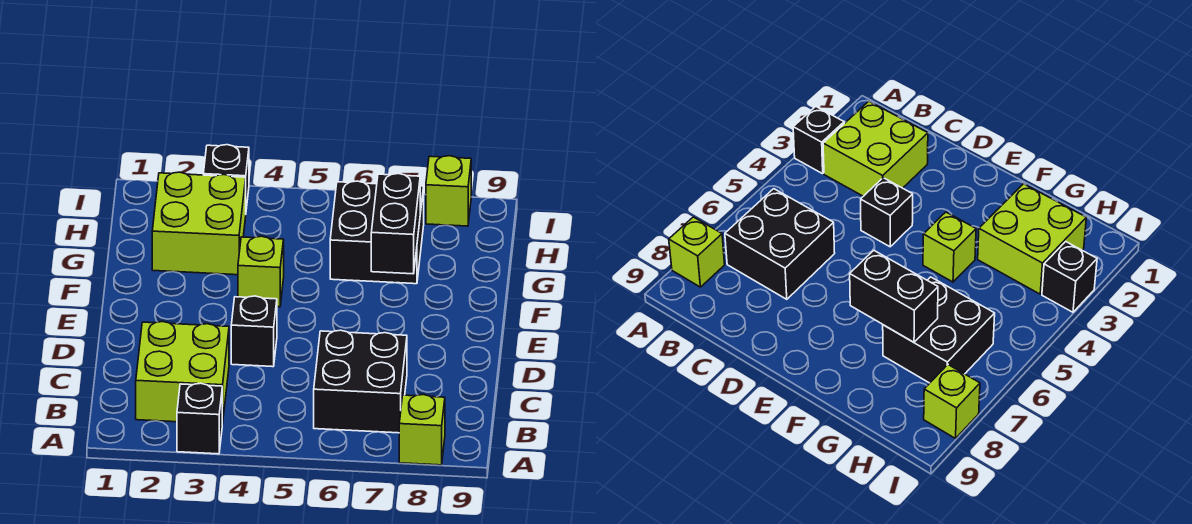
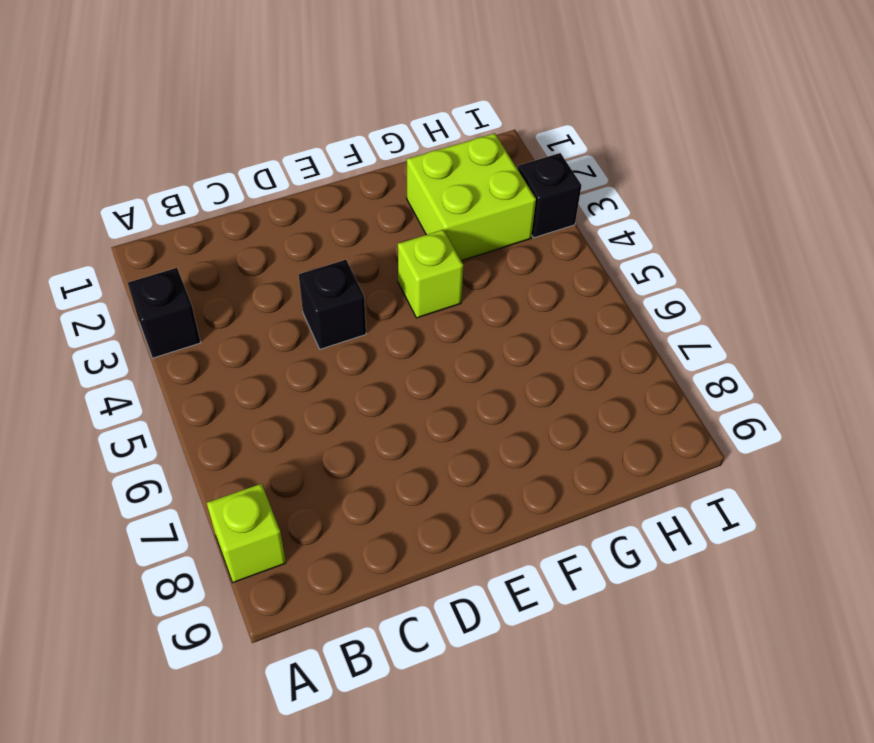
none -> lime 2x2 brick [136,322,229,424]
none -> black 2x2 brick [314,330,407,433]

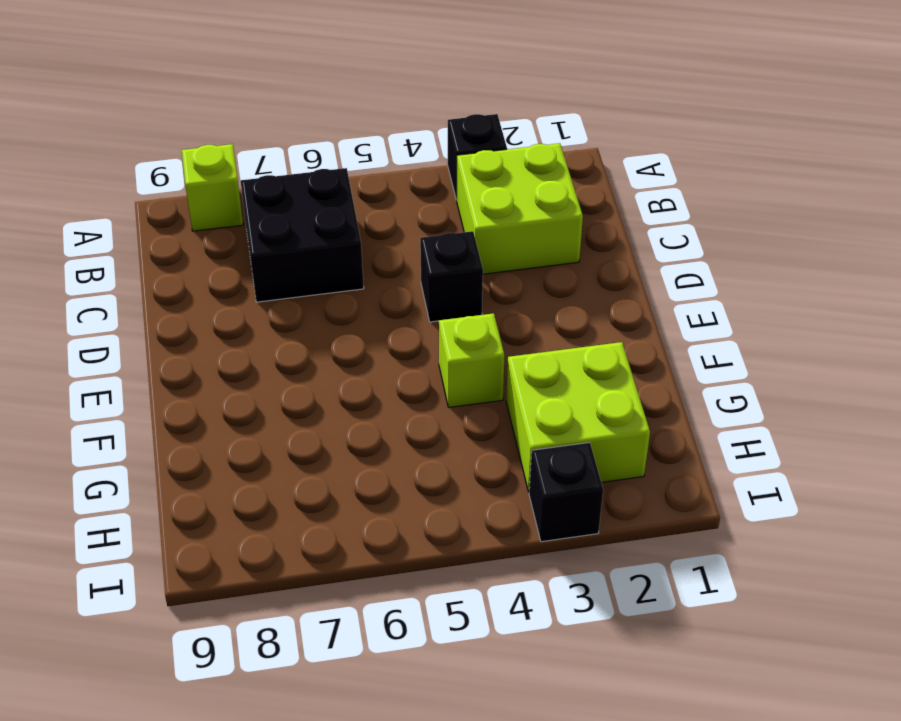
none -> black 2x2 brick [330,181,424,284]
none -> lime 1x1 brick [426,156,471,226]

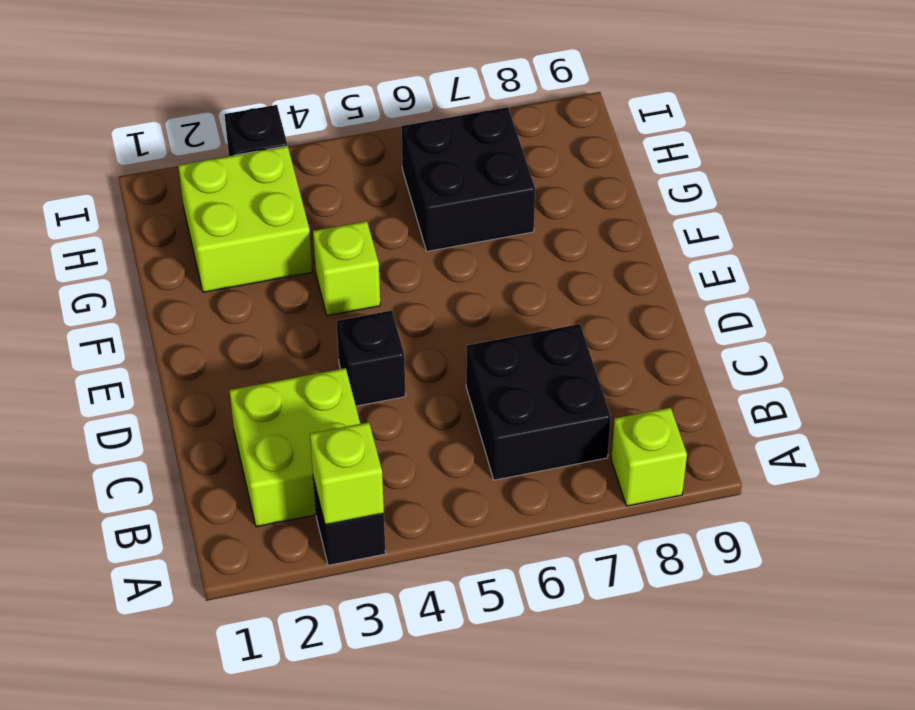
lime 1x1 brick [310,422,384,525] -> lime 1x1 brick moved to [426,156,471,226]
none -> black 1x2 brick [371,174,420,274]

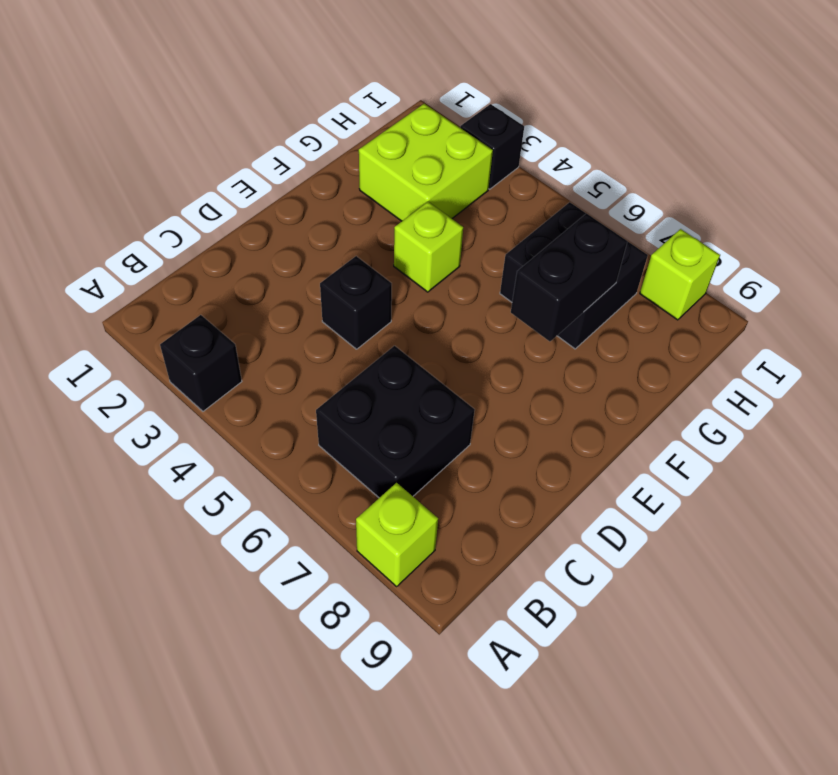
none -> lime 2x2 brick [136,322,229,424]

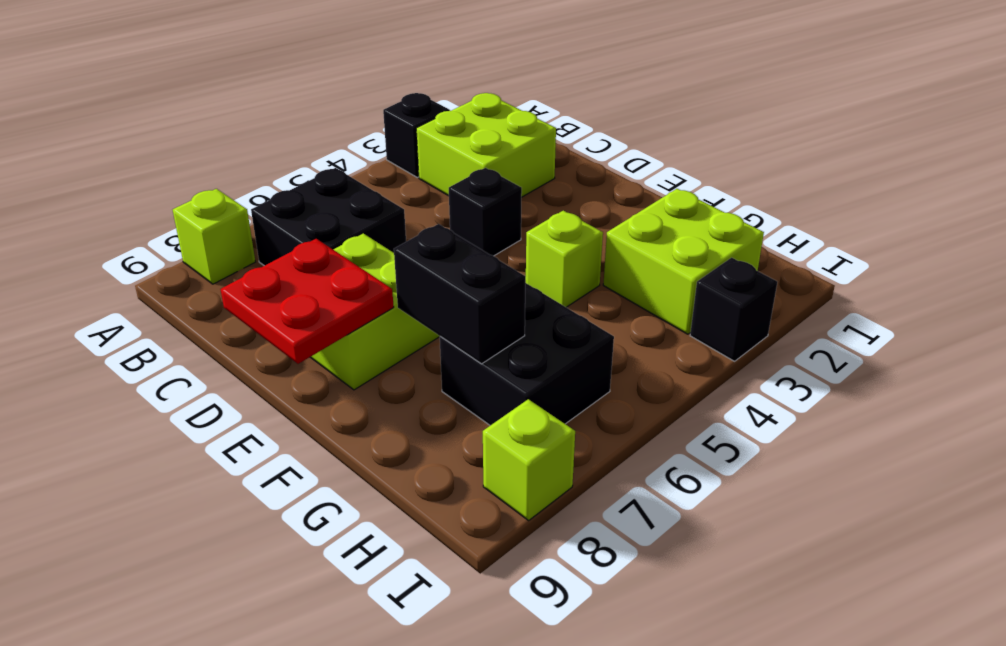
lime 2x2 brick [311,233,440,390] -> none
red 2x2 plate [221,239,394,364] -> none

